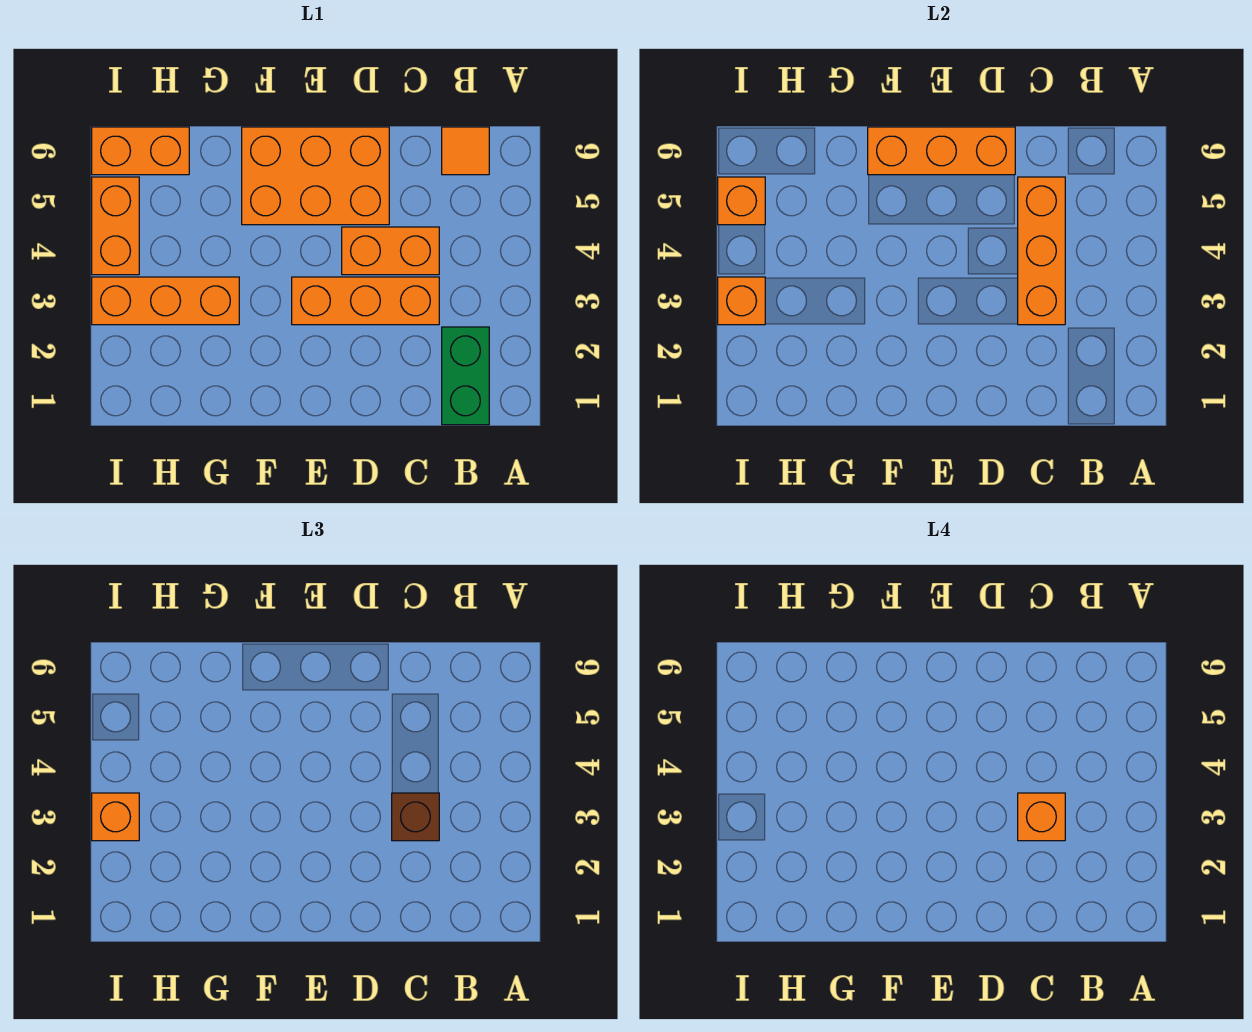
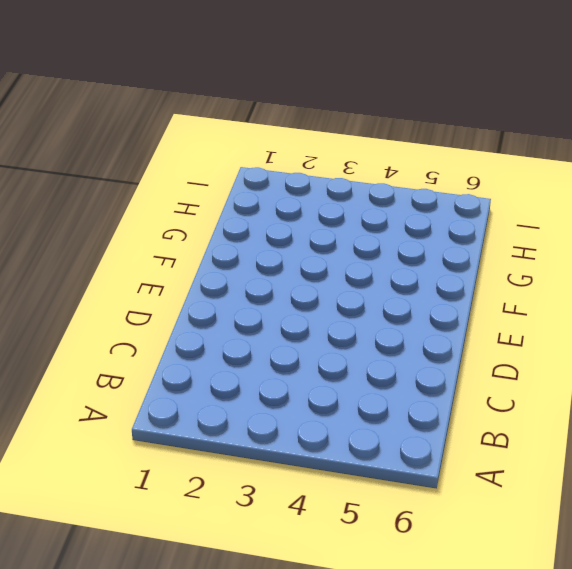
none -> green 1x2 brick [442,327,489,425]
none -> orange 1x1 tile [442,127,489,175]
none -> orange 1x3 brick [292,277,439,325]

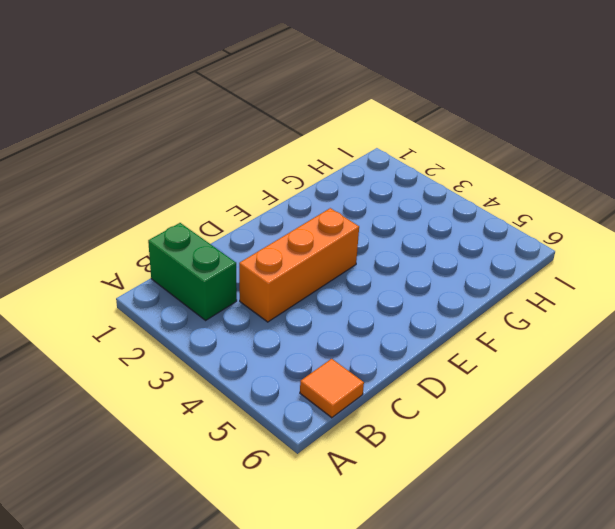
none -> orange 1x2 brick [342,227,439,275]
none -> orange 2x3 brick [242,127,389,225]
none -> orange 1x3 brick [92,277,239,325]

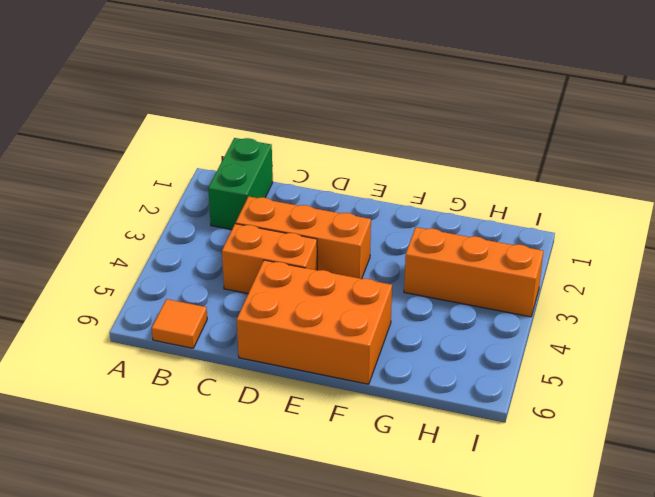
none -> orange 1x2 brick [92,127,189,175]
none -> orange 1x2 brick [92,177,139,275]
none -> orange 1x3 brick [1018,177,1065,325]

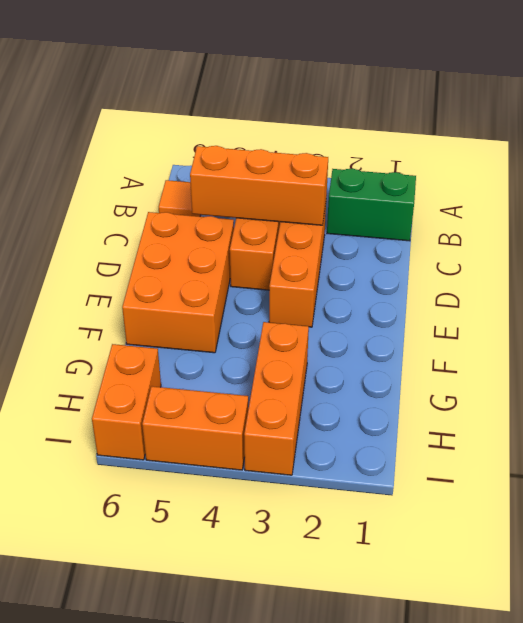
none -> orange 1x3 brick [868,127,1015,175]
none -> orange 1x1 brick [718,277,765,325]
none -> orange 1x1 brick [718,177,765,225]

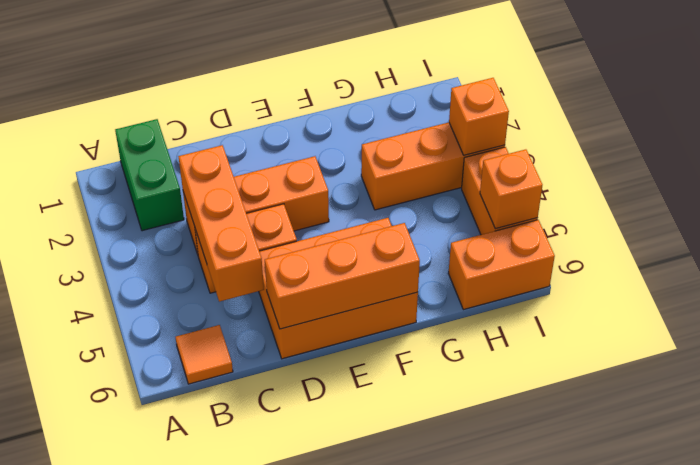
none -> brown 1x1 brick [392,793,439,841]
none -> orange 1x1 brick [92,793,139,841]
none -> orange 1x1 brick [1018,793,1065,841]

